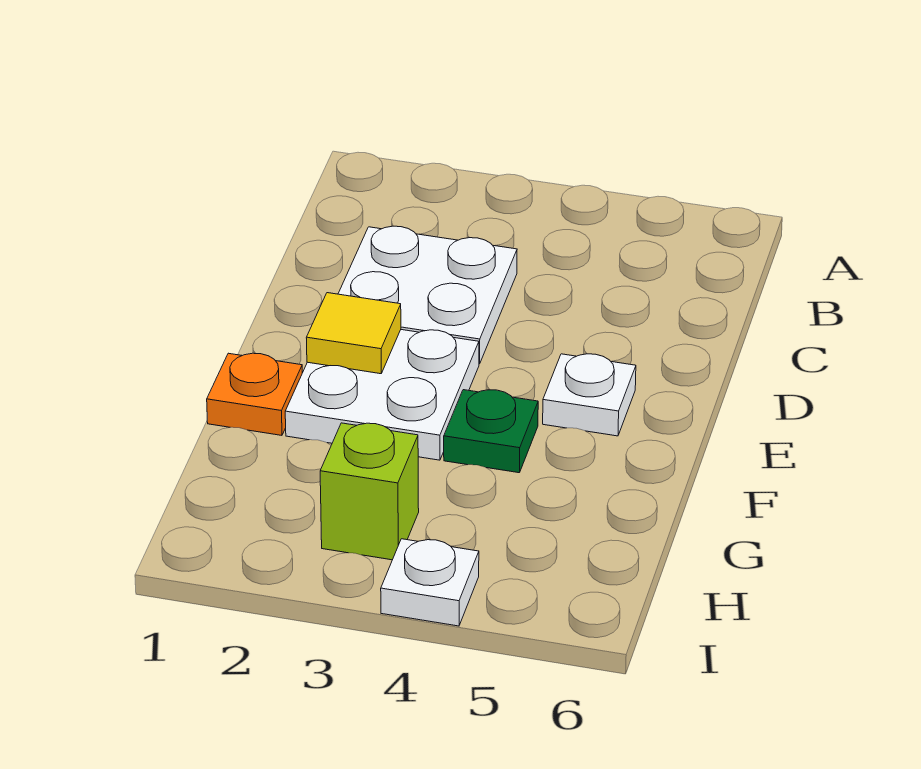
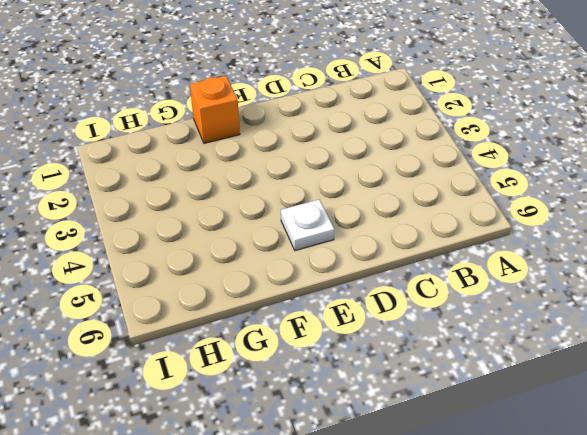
orange 1x1 brick [190,76,240,143] -> orange 1x1 plate [207,353,302,435]
none -> white 2x2 plate [338,226,517,364]
none -> white 2x2 plate [285,330,479,460]

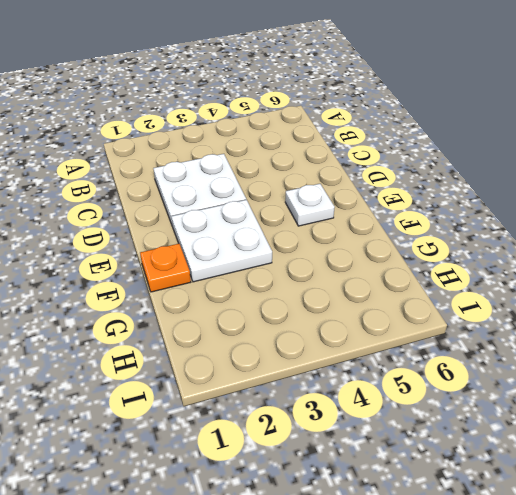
none -> green 1x1 plate [444,390,538,473]
none -> lime 1x1 brick [320,423,419,560]

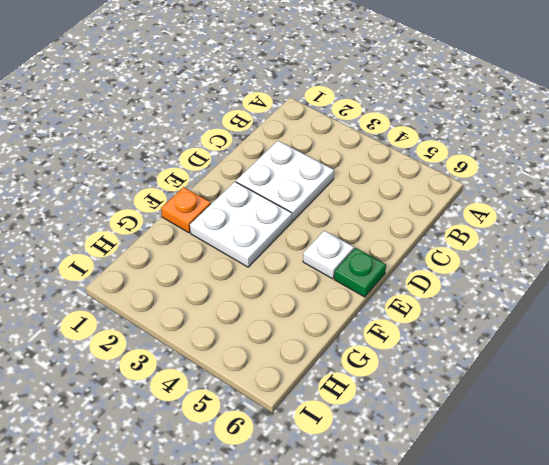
green 1x1 plate [334,248,386,297] -> green 1x1 plate moved to [444,390,538,473]
none -> lime 1x1 brick [320,423,419,560]
none -> white 1x1 plate [381,539,479,626]

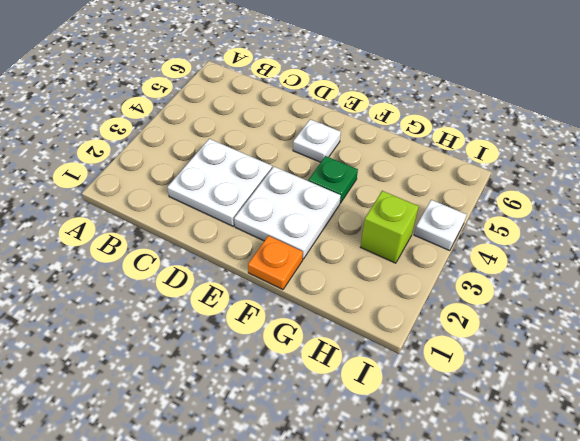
none -> yellow 1x1 tile [306,293,401,374]

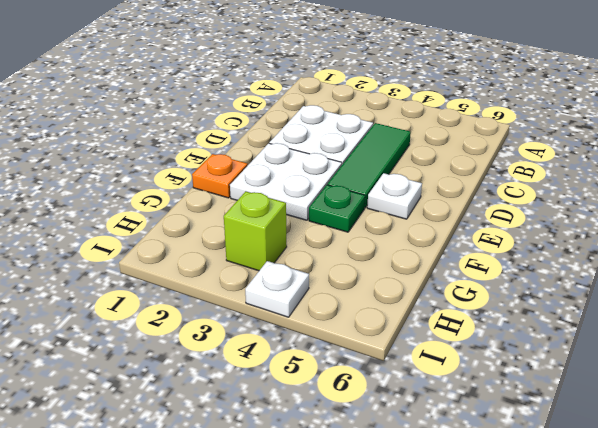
green 1x3 tile [327,123,411,208] -> none
none -> yellow 1x1 tile [306,293,401,374]

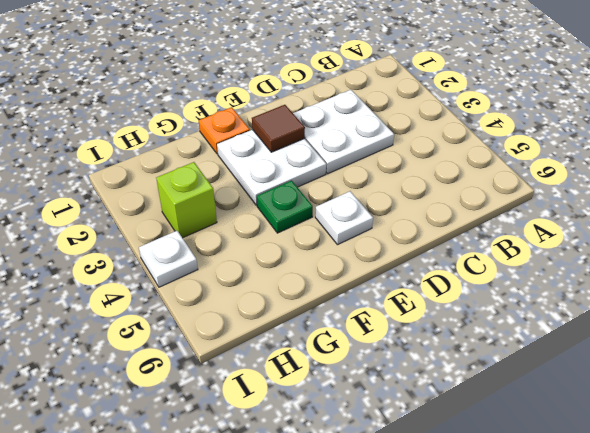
brown 1x1 tile [252,105,305,152] -> yellow 1x1 tile [306,293,401,374]

